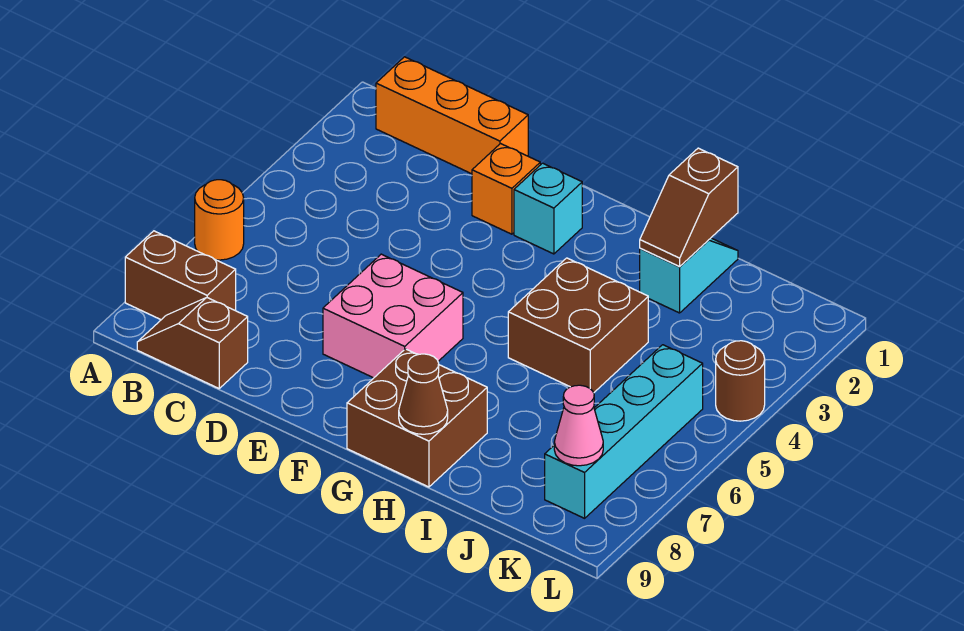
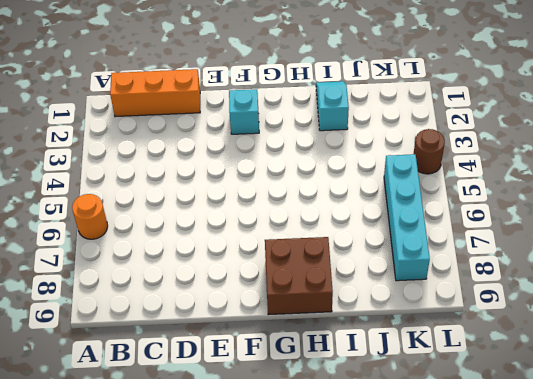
none -> brown 1x2 brick [125,231,236,320]
none -> brown 1x2 slope [137,298,248,388]
none -> orange 1x1 brick [472,144,540,234]

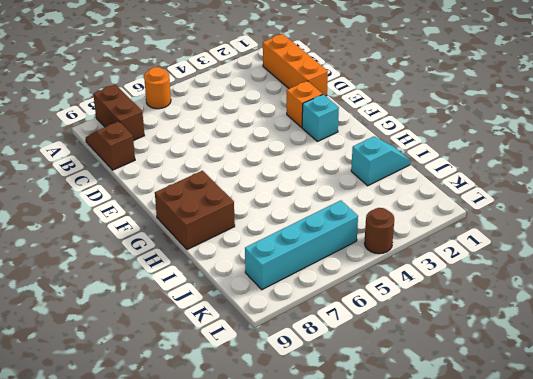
none -> pink 2x2 brick [323,254,463,378]
none -> brown 2x2 brick [508,258,648,393]
none -> brown 1x1 cone [399,354,448,434]

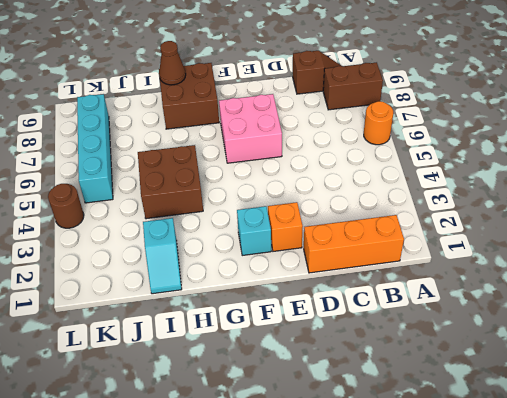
none -> brown 1x2 slope [640,148,738,267]
none -> pink 1x1 cone [554,385,603,466]

